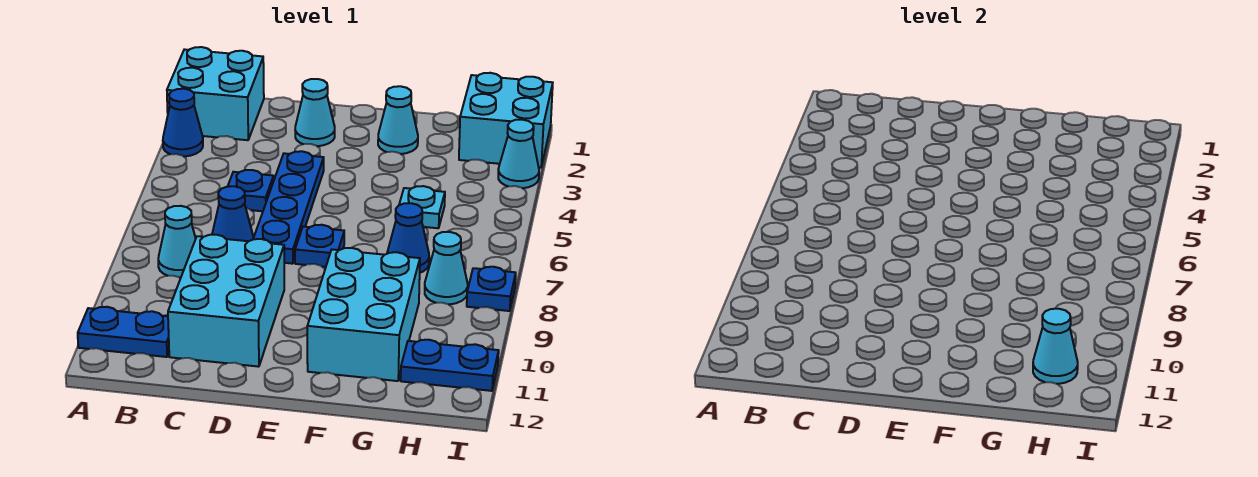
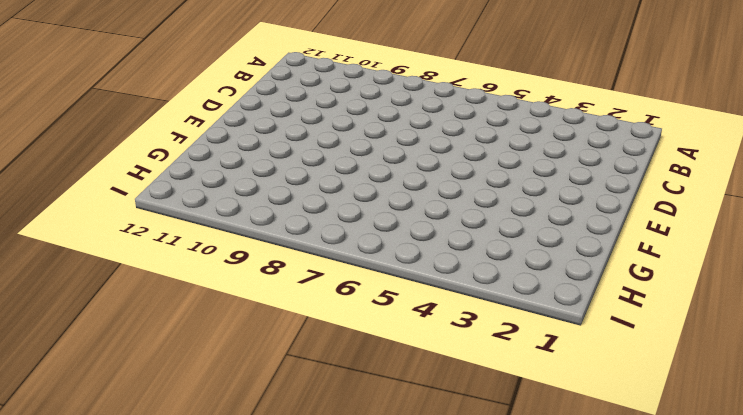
none -> cyan 2x2 brick [167,47,264,140]
none -> blue 1x1 cone [163,89,203,156]
none -> blue 1x2 plate [78,307,169,357]

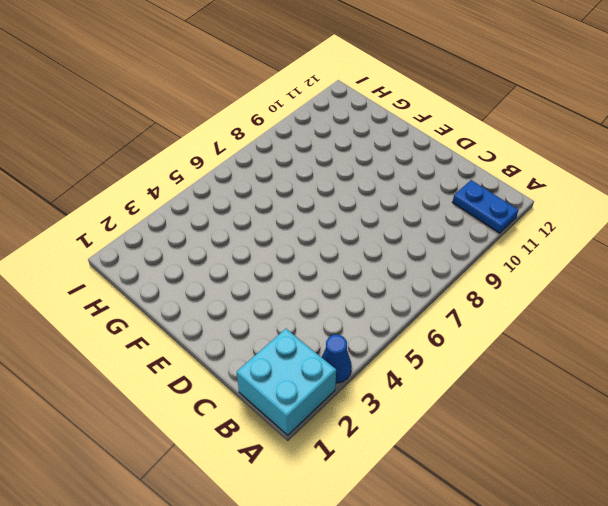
none -> cyan 1x1 cone [158,206,196,278]
none -> blue 1x1 plate [228,170,274,211]
none -> blue 1x1 cone [212,186,253,241]

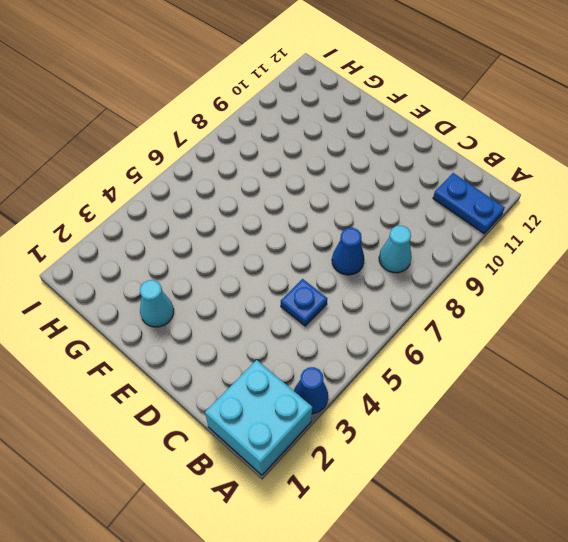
none -> cyan 2x3 brick [168,235,284,367]
none -> cyan 1x1 cone [295,79,335,146]
none -> blue 1x4 plate [253,151,324,264]

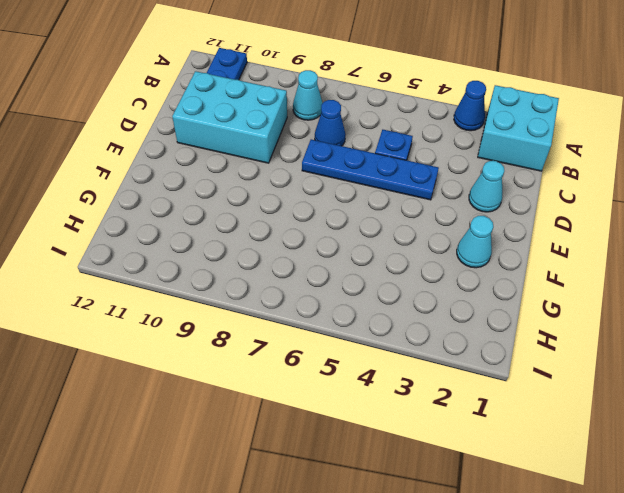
none -> blue 1x1 plate [295,225,344,267]
none -> cyan 2x3 brick [307,248,420,381]
none -> cyan 1x1 plate [399,186,445,228]

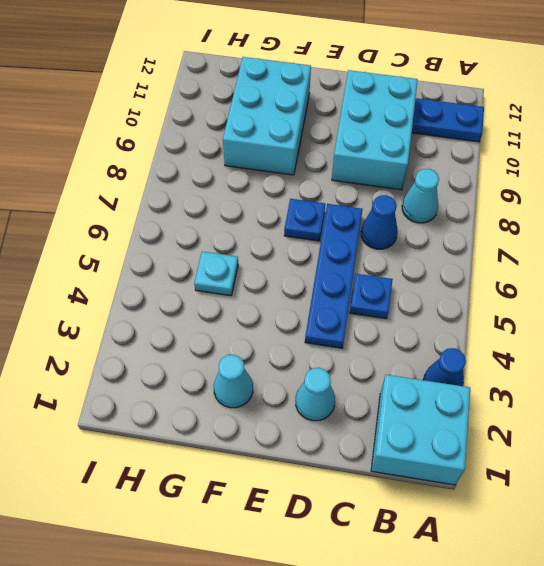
none -> blue 1x1 cone [387,203,429,273]
none -> cyan 2x2 brick [459,73,553,168]
none -> cyan 1x1 cone [425,232,468,304]

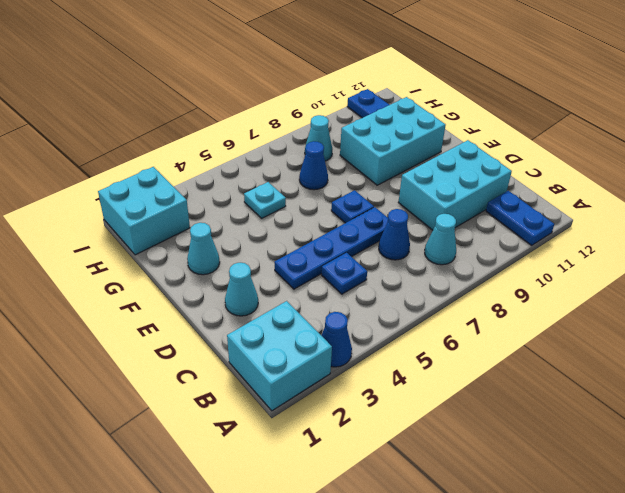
none -> cyan 1x1 cone [498,120,539,188]
none -> blue 1x1 plate [467,267,516,311]
none -> cyan 1x1 cone [1033,309,1078,384]

